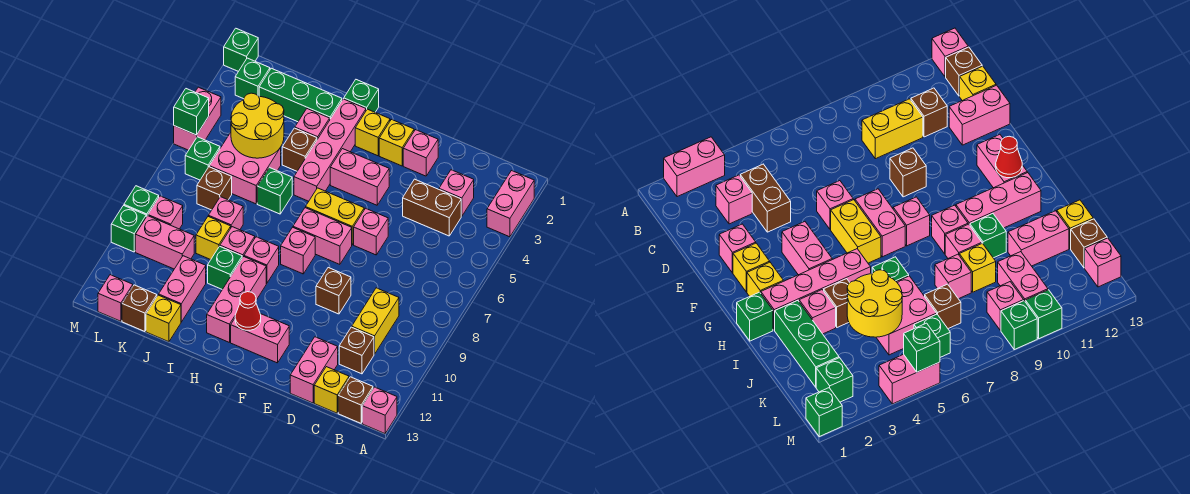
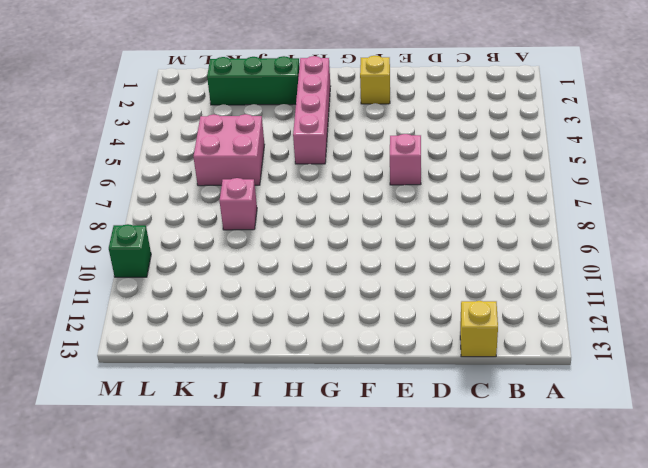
none -> pink 1x2 brick [487,171,534,237]
none -> pink 1x1 brick [362,387,397,434]
none -> brown 1x1 brick [338,377,373,423]
none -> pink 1x1 brick [439,170,474,216]

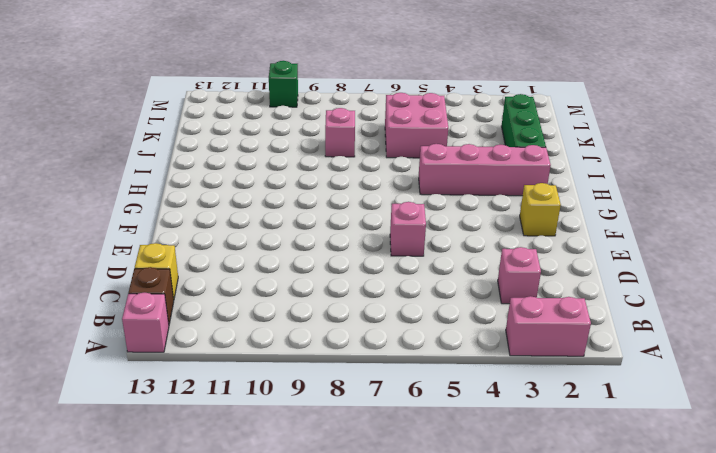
none -> brown 1x2 brick [403,179,461,236]
none -> yellow 1x2 brick [352,288,399,354]
none -> brown 1x1 brick [339,327,374,374]
none -> pink 1x2 brick [290,337,338,403]

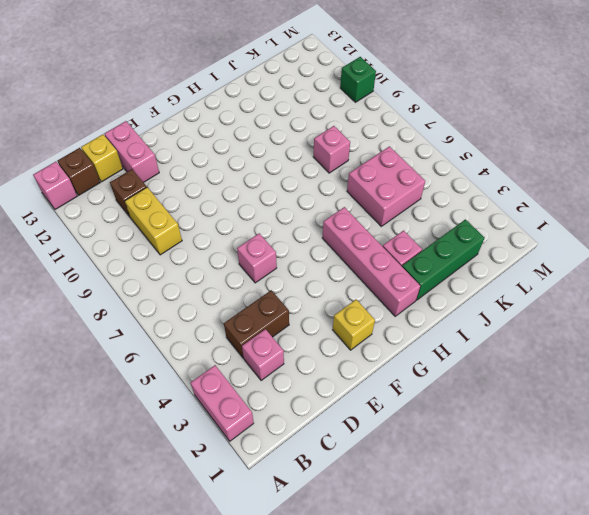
none -> pink 1x1 brick [403,130,438,176]
none -> brown 1x1 brick [316,268,351,314]
none -> pink 1x2 brick [330,149,389,205]
none -> yellow 1x2 brick [306,188,364,245]

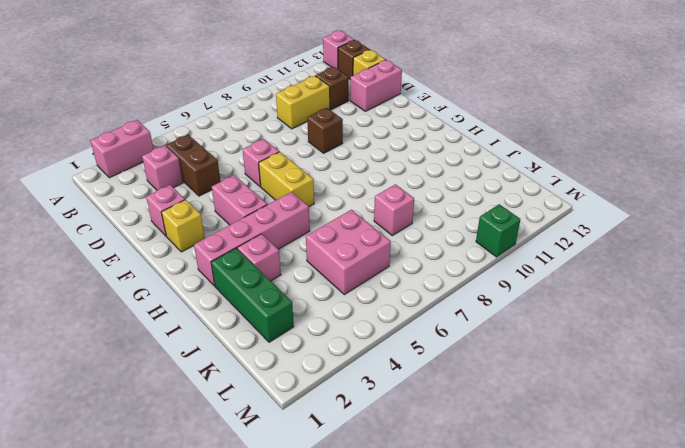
none -> pink 1x2 brick [293,208,352,264]
none -> pink 1x2 brick [231,314,289,363]
none -> yellow 1x1 brick [355,109,390,156]
none -> pink 1x1 brick [281,227,315,274]

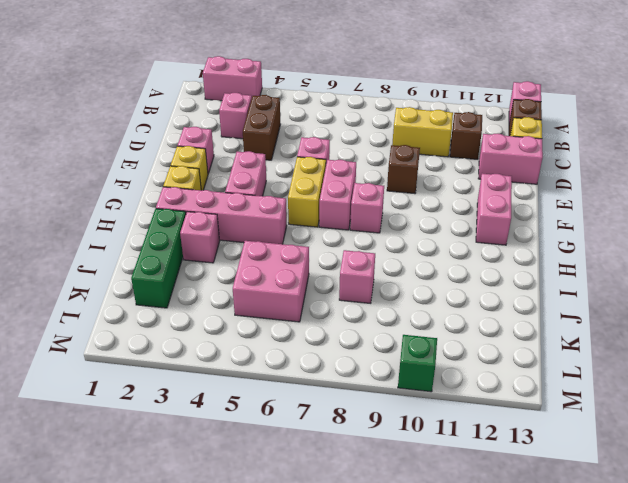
none -> green 1x1 brick [344,80,379,112]
none -> pink 1x1 brick [244,237,279,283]
none -> pink 1x3 brick [207,257,266,343]
none -> brown 1x1 brick [282,128,317,171]

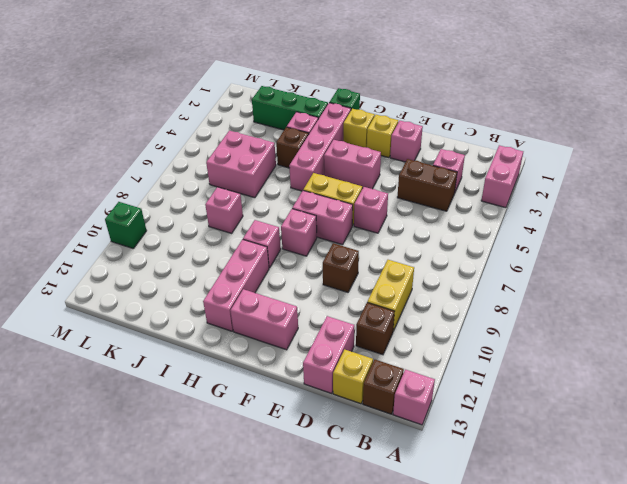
none -> green 1x1 brick [257,168,292,214]
none -> pink 1x1 brick [220,227,255,258]
none -> green 1x1 brick [208,246,242,289]
none -> yellow 1x1 brick [196,217,231,260]

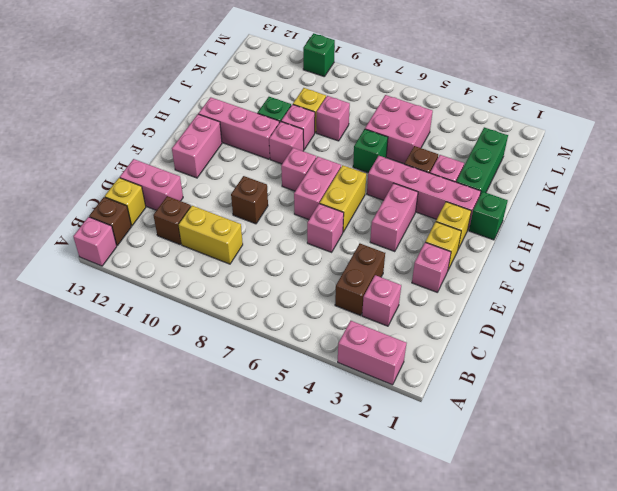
none -> pink 1x2 brick [159,256,206,322]
none -> yellow 1x1 brick [146,295,181,342]
none -> brown 1x1 brick [197,167,232,210]
none -> pink 1x2 brick [135,216,194,269]

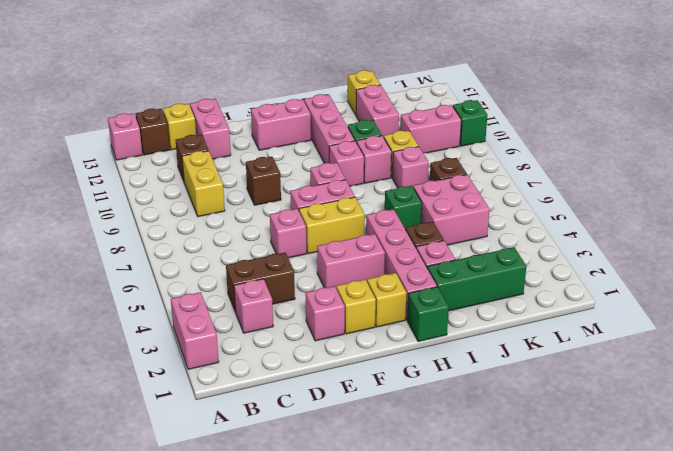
none -> brown 1x1 brick [122,285,157,332]
none -> green 1x1 brick [235,58,270,99]
none -> green 1x1 brick [185,137,220,180]
none -> pink 1x1 brick [148,196,183,229]

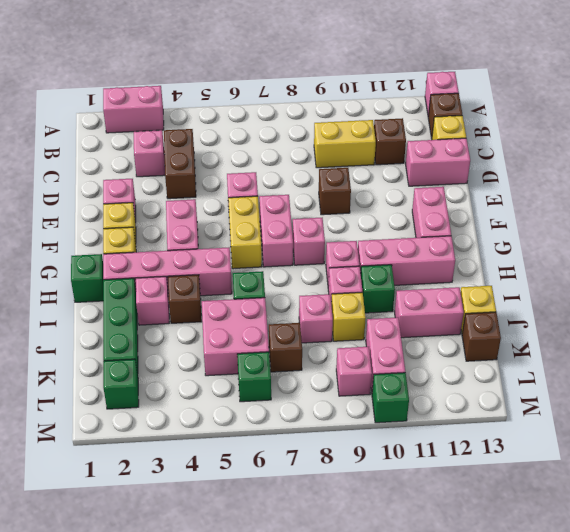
none -> pink 1x1 brick [98,275,133,321]
none -> green 1x1 brick [224,28,258,71]
none -> pink 1x2 brick [174,87,221,150]
none -> green 1x1 brick [124,186,159,217]

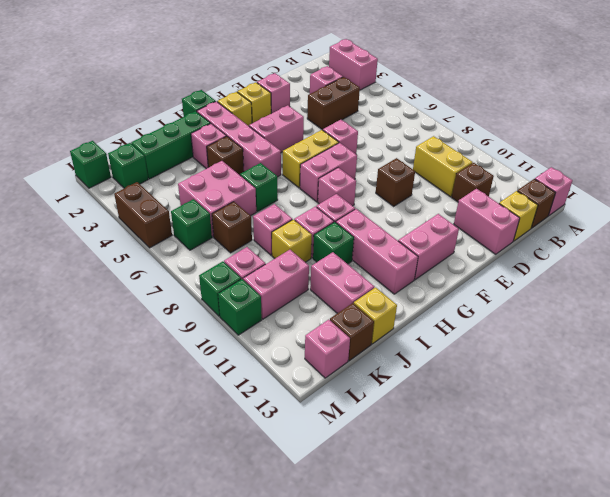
brown 1x2 brick [114,182,172,248] -> pink 1x2 brick [174,87,221,150]
none -> red 1x1 cone [235,292,261,330]
none -> yellow 2x2 round brick [231,93,284,158]
none -> green 1x1 brick [174,89,209,135]

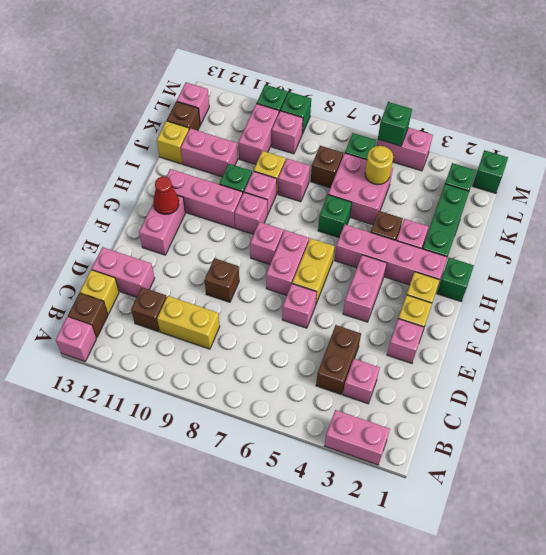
yellow 1x1 round brick [365,146,393,185] -> yellow 2x2 round brick [231,93,284,158]

